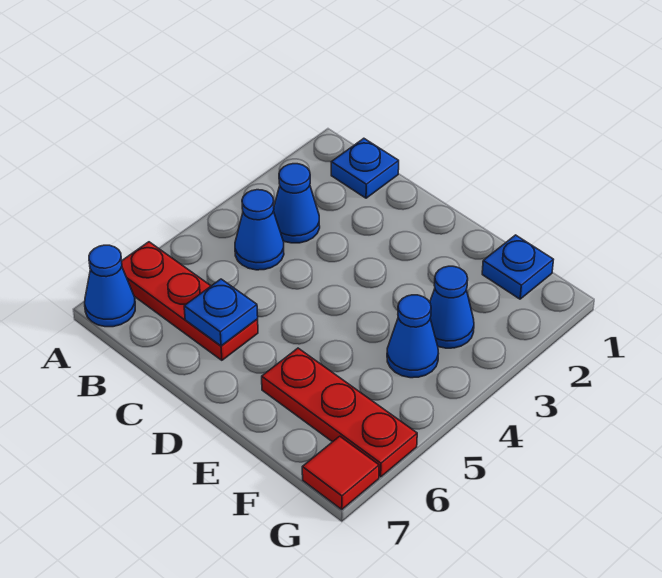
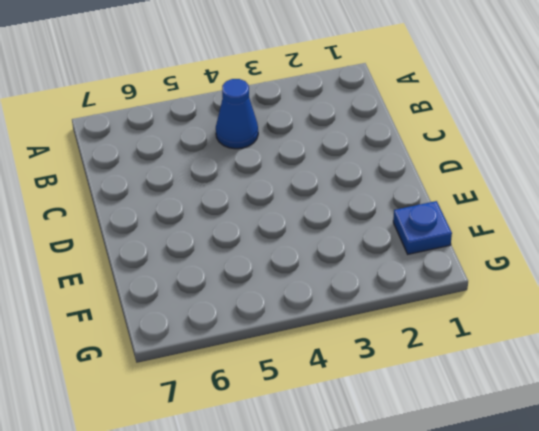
none -> red 1x3 plate [122,242,258,360]
none -> blue 1x1 cone [85,245,135,327]

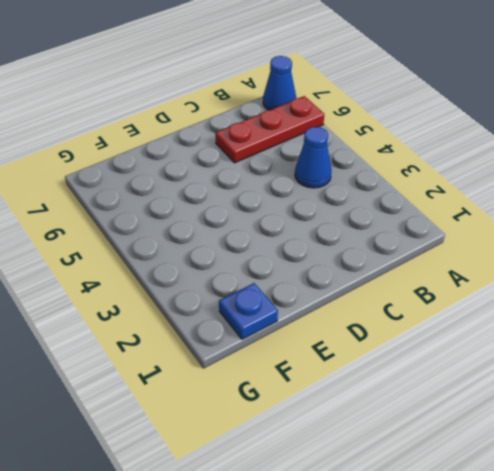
none -> blue 1x1 plate [331,138,399,198]
none -> blue 1x1 cone [274,164,320,243]

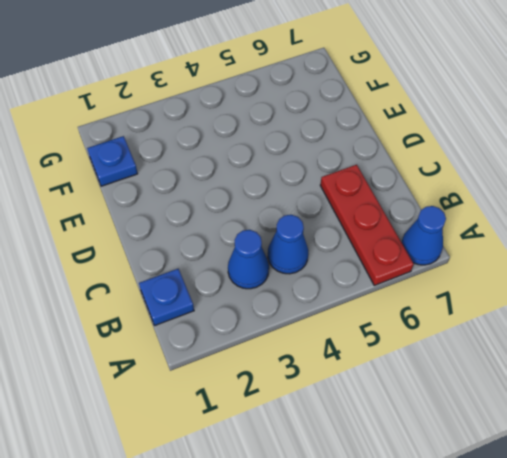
none -> red 1x3 plate [262,348,417,477]
none -> blue 1x1 cone [430,266,474,348]

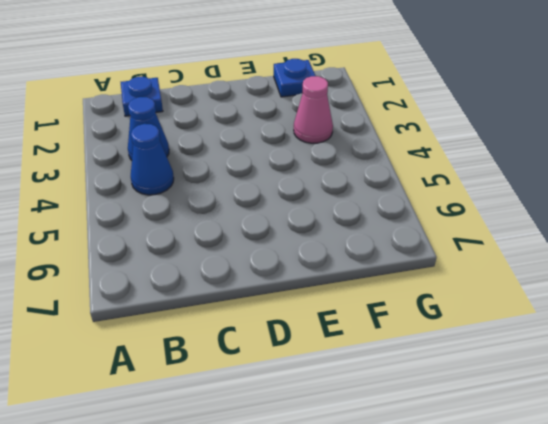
pink 1x1 cone [294,76,333,143] -> blue 1x1 cone [430,266,474,348]
none -> red 1x3 plate [122,242,258,360]
none -> blue 1x1 cone [85,245,135,327]

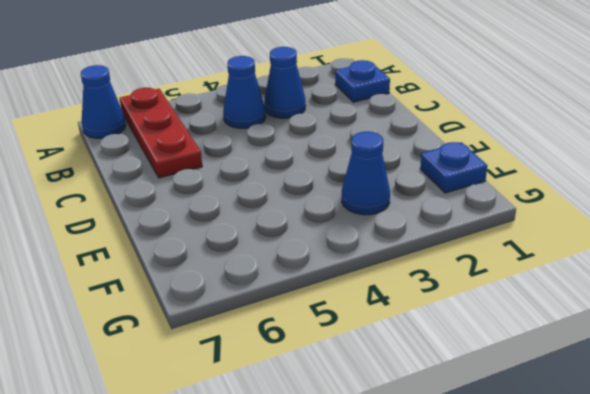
none -> red 1x3 plate [262,348,417,477]
none -> blue 1x1 cone [387,295,439,378]

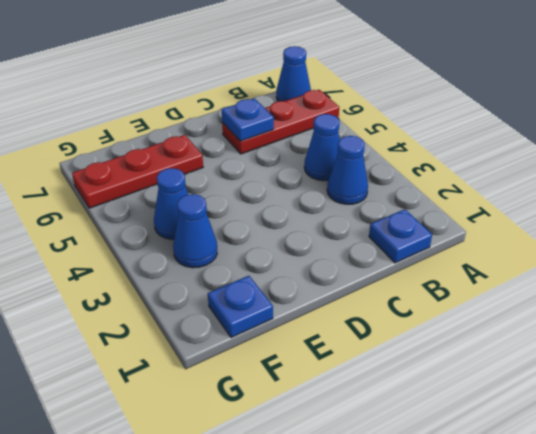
none -> red 1x1 tile [302,436,379,509]

